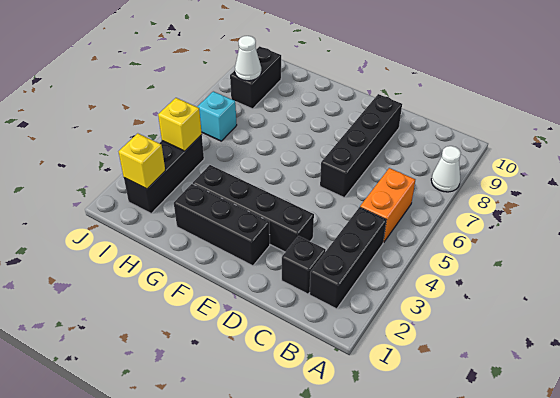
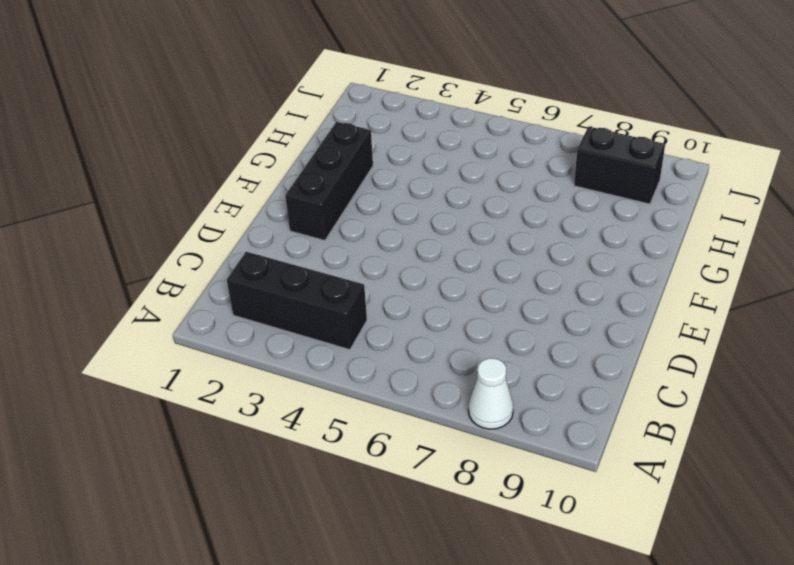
none -> orange 1x2 brick [360,168,415,243]
none -> black 1x1 brick [282,236,326,294]
none -> black 1x4 brick [193,165,314,252]

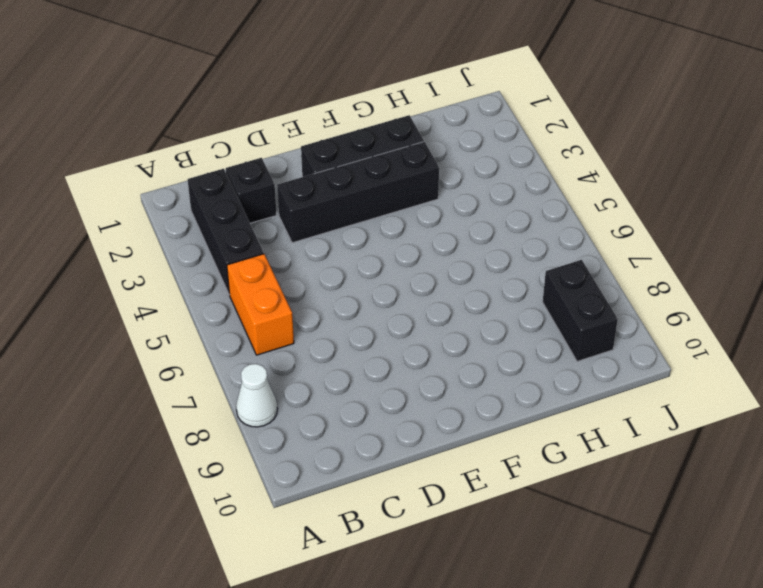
none -> black 1x4 brick [320,94,402,198]
none -> black 1x3 brick [124,135,204,213]
none -> cyan 1x1 brick [197,91,237,141]

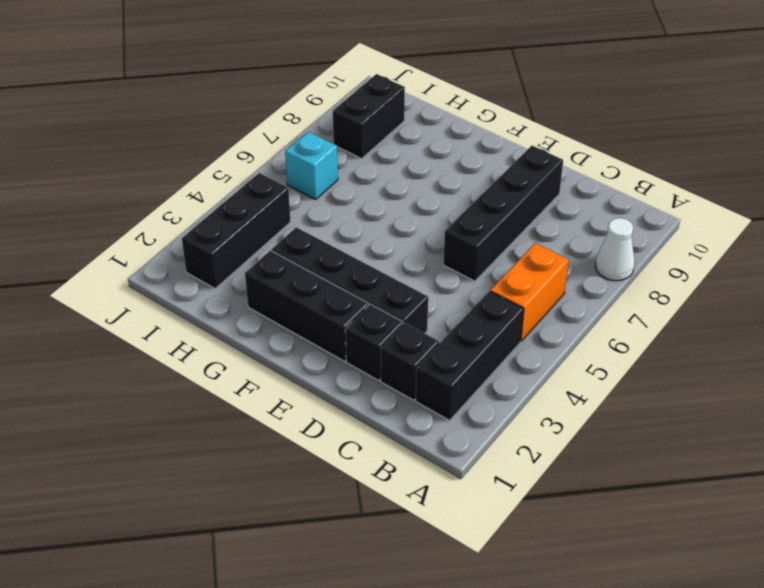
black 1x1 brick [345,304,403,381] -> none
none -> yellow 1x1 brick [119,133,165,189]
none -> yellow 1x1 brick [158,98,202,151]
none -> white 1x1 cone [235,36,261,81]

